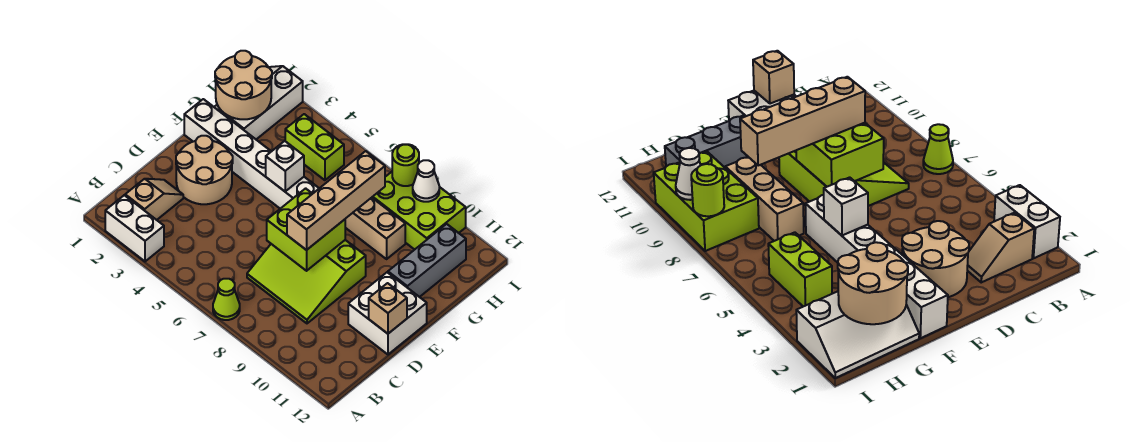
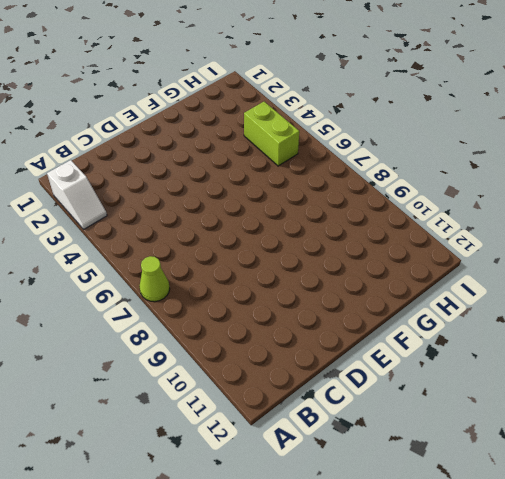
white 1x2 slope [47,160,107,229] -> white 1x2 brick [105,195,164,261]
none -> tan 1x2 slope [125,179,183,220]
none -> lime 3x3 slope [247,240,366,323]
none -> tan 2x2 round brick [176,136,233,204]

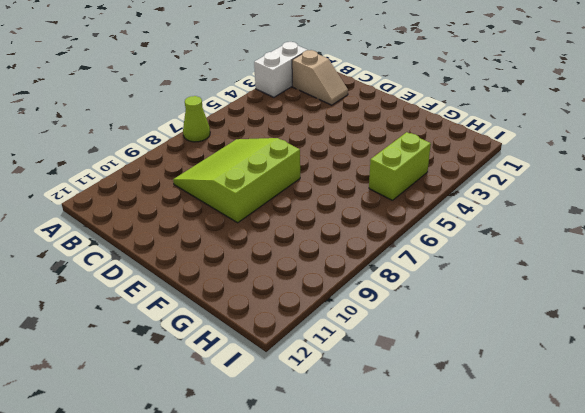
none -> tan 2x2 round brick [176,136,233,204]
none -> white 2x2 brick [348,272,427,354]
none -> white 1x6 brick [184,99,319,209]

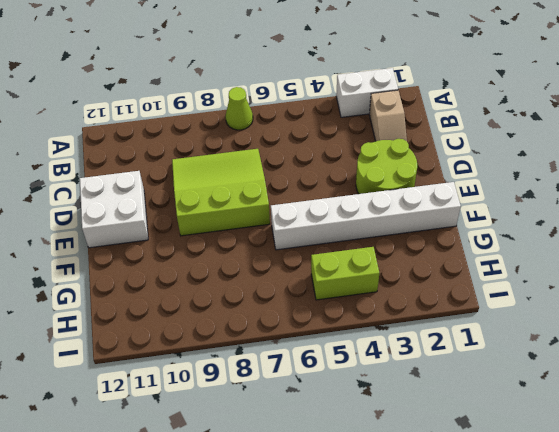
lime 2x2 round brick [356,139,417,194] -> tan 2x2 round brick [176,136,233,204]
none -> grey 1x3 brick [388,224,466,297]
none -> white 2x3 slope [214,66,303,139]
none -> tan 1x3 brick [345,198,405,259]

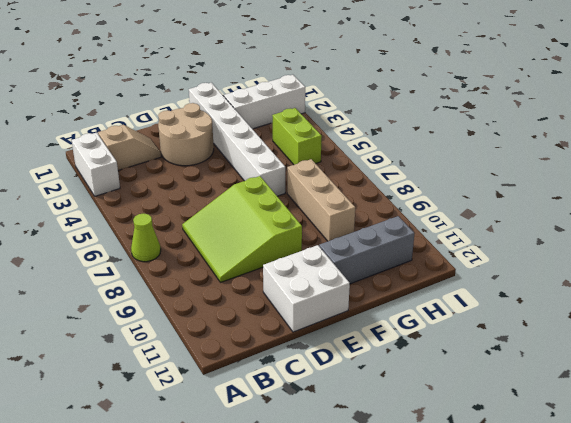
none -> lime 2x3 brick [372,172,466,250]
none -> lime 2x2 brick [267,188,345,271]
none -> tan 1x1 brick [369,283,407,334]

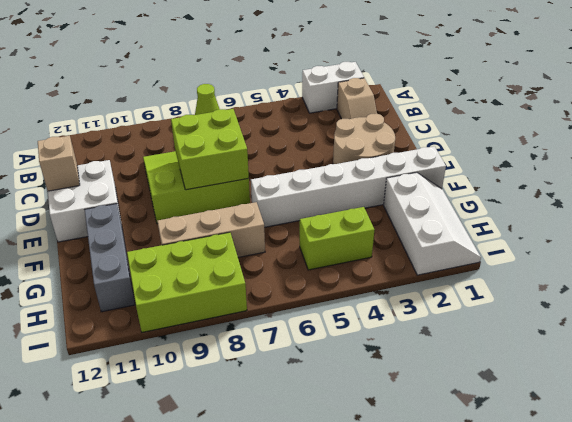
none -> white 1x1 brick [266,141,304,191]
none -> tan 2x2 round brick [215,51,272,119]
none -> lime 1x1 round brick [392,144,419,186]

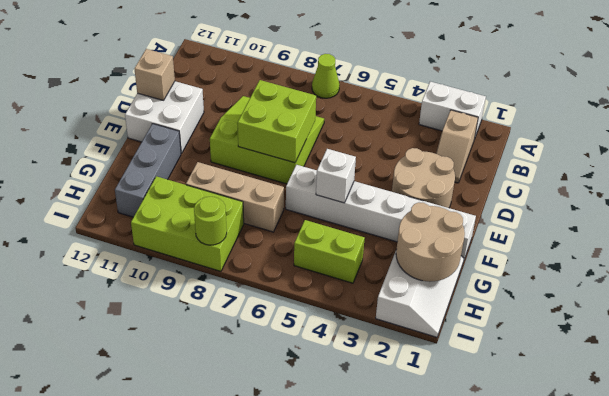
none -> white 1x1 cone [413,160,439,202]
none -> tan 1x4 brick [287,151,385,250]

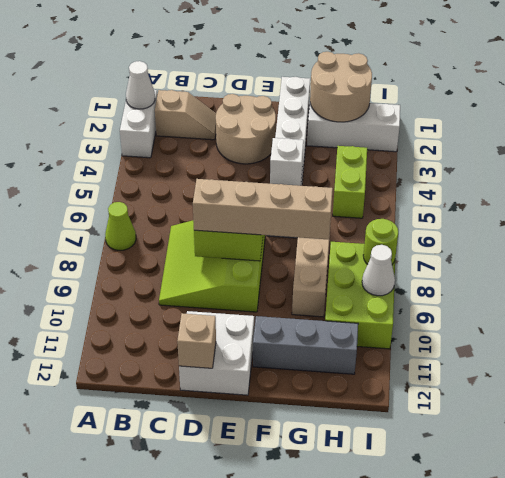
white 1x1 cone [126,61,155,109] -> none

